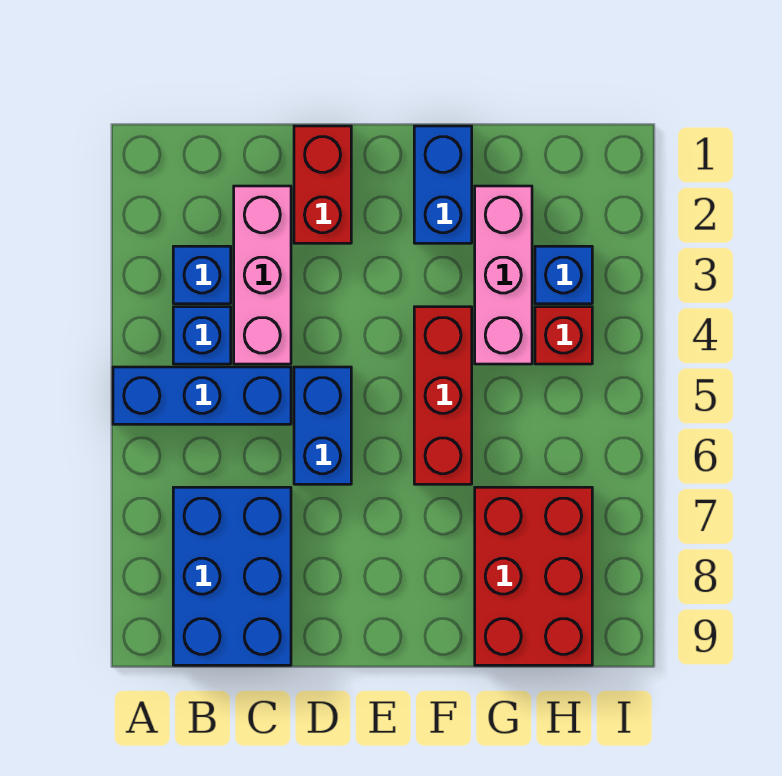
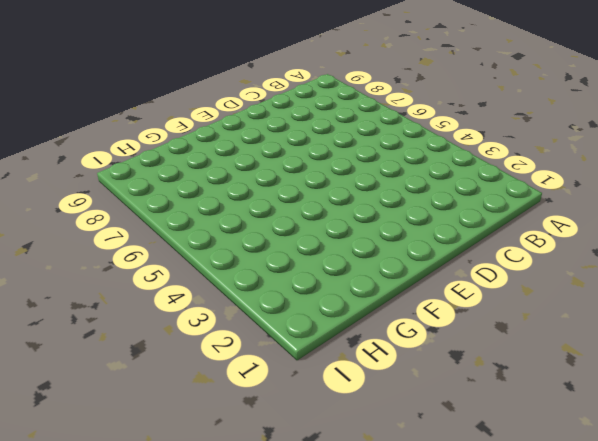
none -> blue 1x3 brick [113,367,291,424]
none -> blue 1x1 brick [173,246,231,304]
none -> blue 1x1 brick [173,307,231,364]

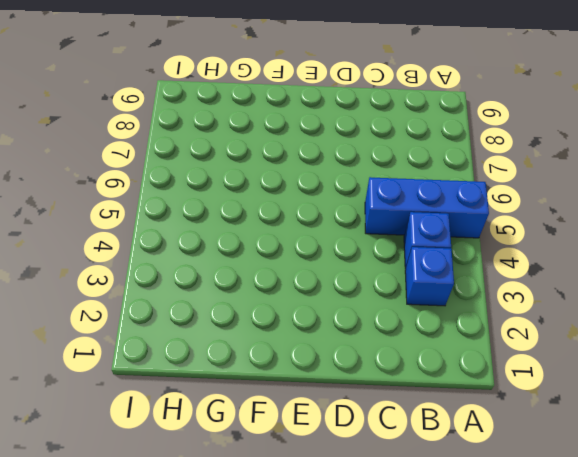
none -> blue 2x3 brick [173,487,291,665]
none -> pink 1x3 brick [234,186,291,364]
none -> red 1x2 brick [294,126,351,243]

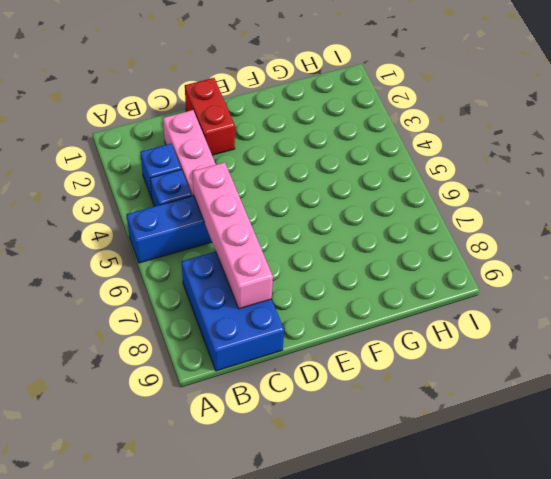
pink 1x4 brick [193,162,273,309] -> none
none -> blue 1x2 brick [294,367,351,484]
none -> blue 1x2 brick [414,126,472,243]
none -> red 1x3 brick [414,307,472,484]

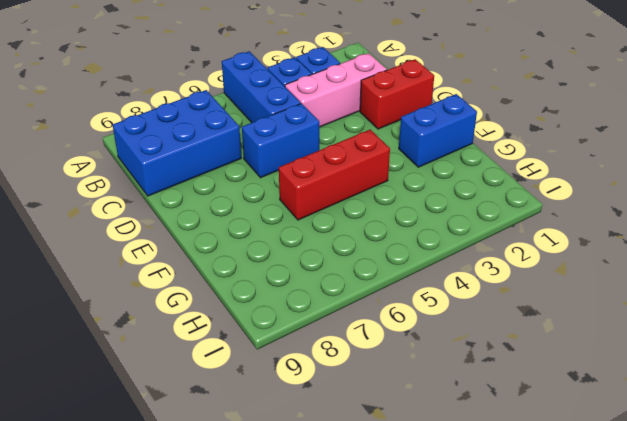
none -> pink 1x3 brick [475,186,532,364]
none -> red 2x3 brick [475,487,592,665]
none -> blue 1x1 brick [535,246,592,304]

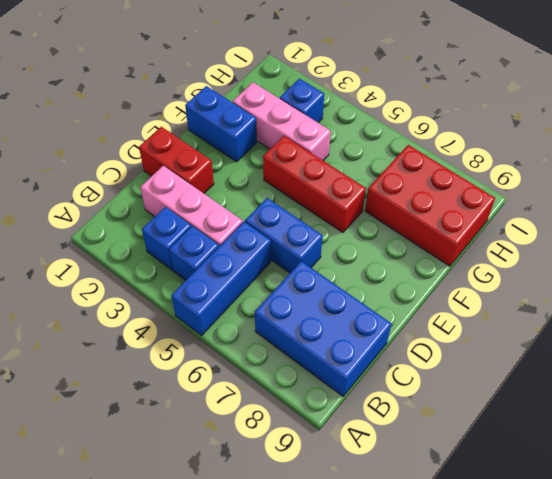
none -> red 1x1 brick [535,307,592,364]

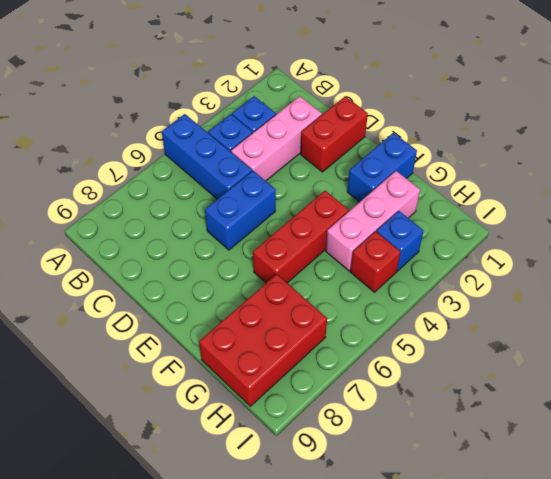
none -> blue 2x3 brick [173,487,291,665]

